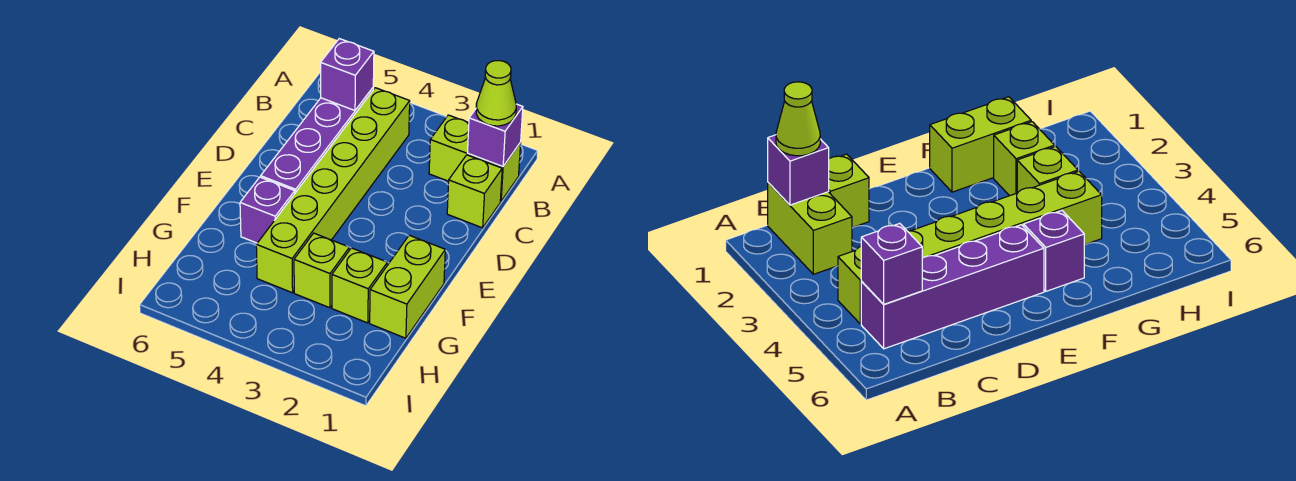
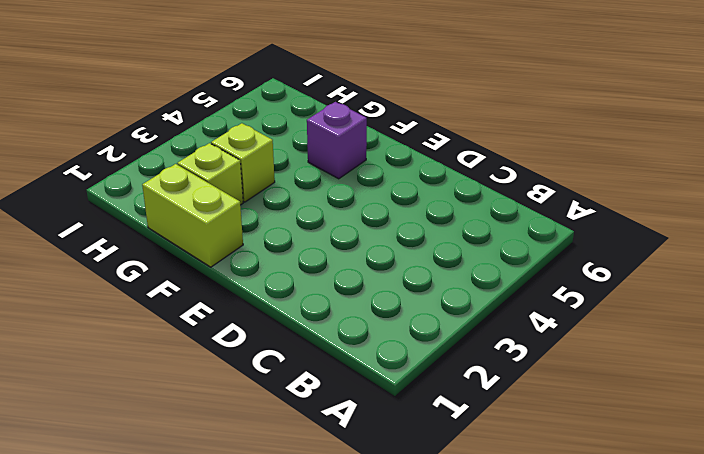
none -> lime 1x2 brick [429,115,521,201]
none -> lime 1x6 brick [256,88,410,293]

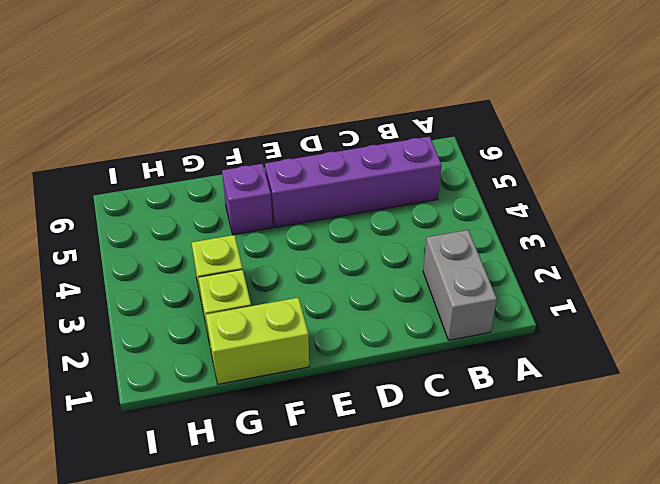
grey 1x2 brick [423,230,497,340] -> lime 1x2 brick [429,115,521,201]
none -> lime 1x6 brick [256,88,410,293]
none -> lime 1x1 brick [447,155,502,228]

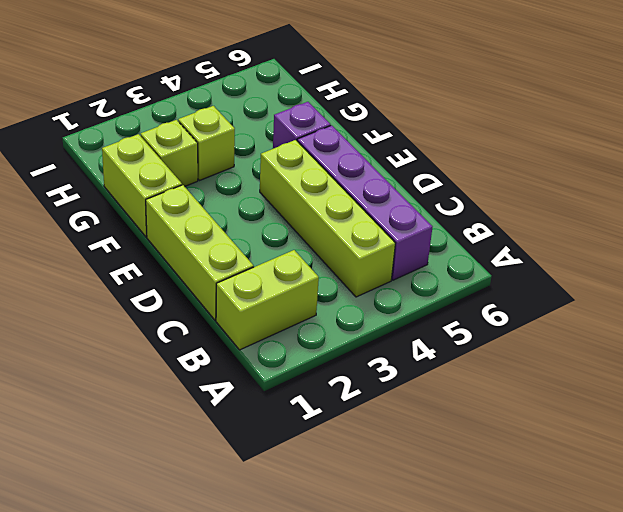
lime 1x4 brick [260,140,395,297] -> lime 1x6 brick [256,88,410,293]
lime 1x3 brick [146,185,254,320] -> lime 1x1 brick [447,155,502,228]
none -> purple 1x1 brick [468,104,523,167]
none -> purple 1x1 brick [321,39,374,110]

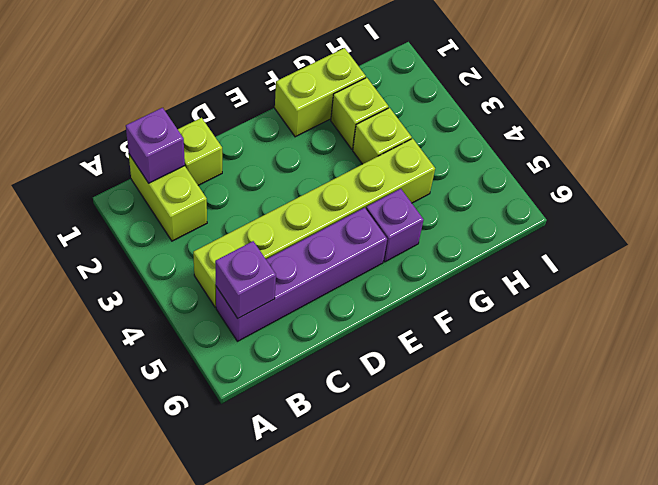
none -> lime 1x1 cone [476,61,516,126]

